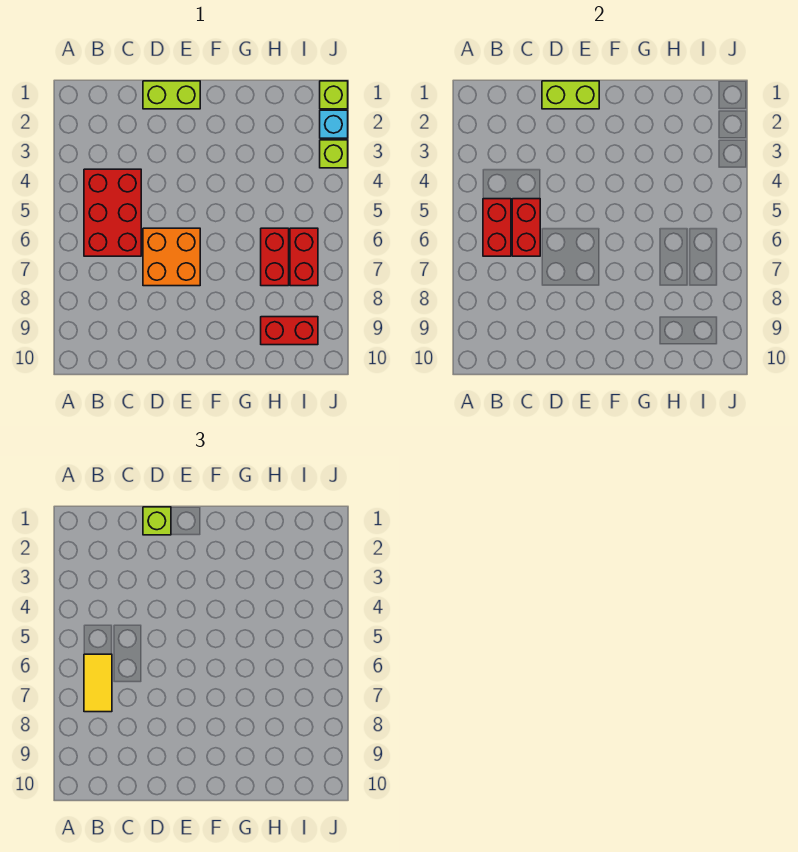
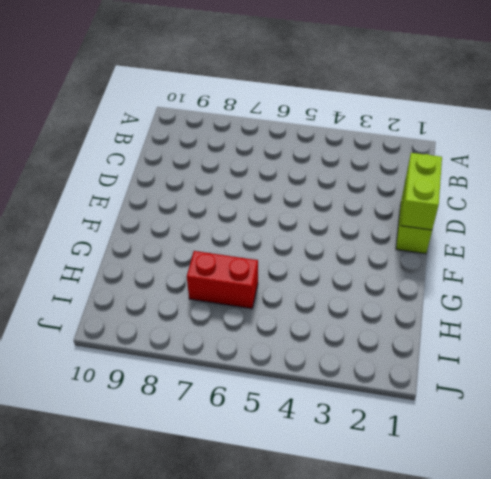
none -> red 2x3 brick [84,169,141,256]
none -> orange 2x2 brick [143,228,200,286]
none -> red 1x2 brick [261,317,318,345]

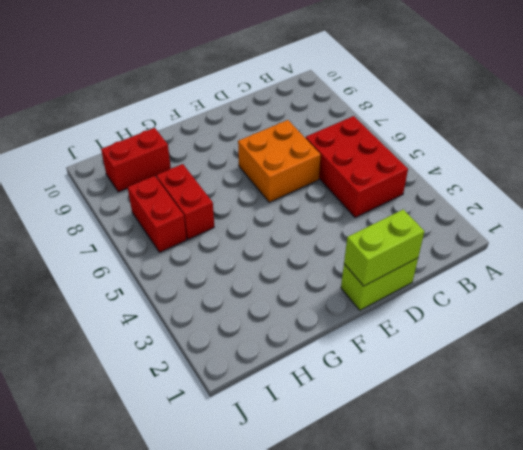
none -> lime 1x1 brick [320,81,348,109]
none -> cyan 1x1 brick [320,110,348,138]
none -> lime 1x1 brick [320,140,348,168]

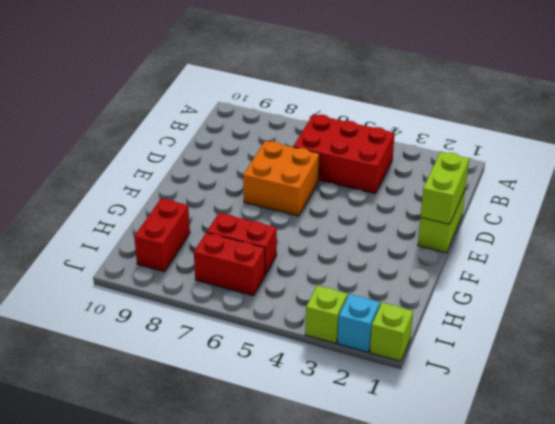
none -> red 1x2 brick [483,199,511,256]
none -> red 1x2 brick [512,199,540,256]
none -> yellow 1x2 tile [84,654,112,712]

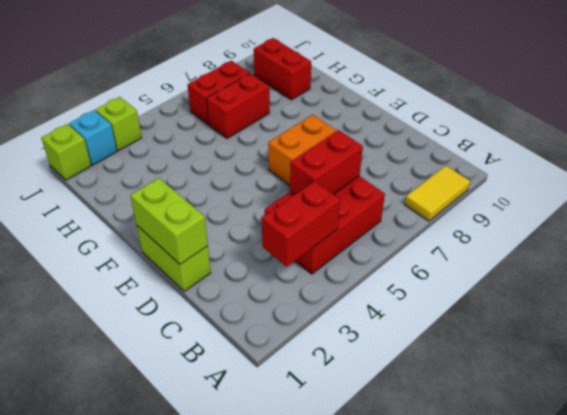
yellow 1x2 tile [405,166,470,221] -> yellow 1x2 tile moved to [84,654,112,712]
red 1x2 brick [262,181,340,267] -> red 1x2 brick moved to [483,199,511,256]
none -> lime 1x1 brick [143,507,171,535]

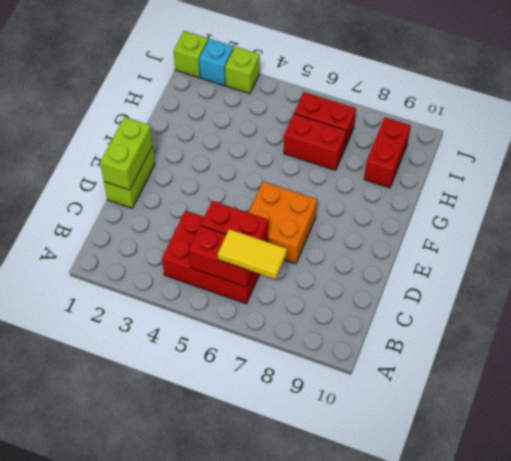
none -> lime 1x1 brick [143,507,171,535]

